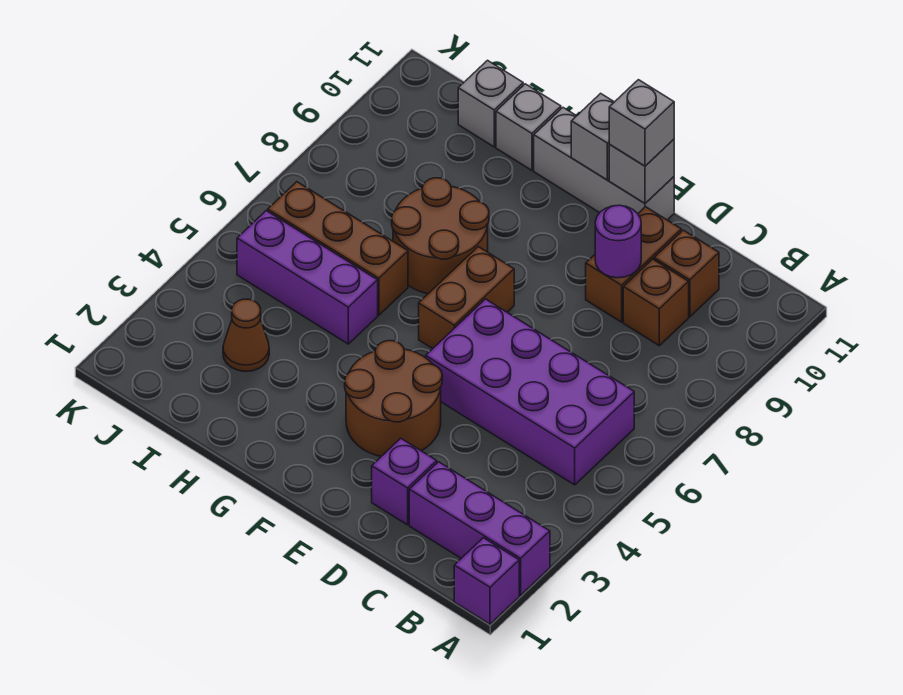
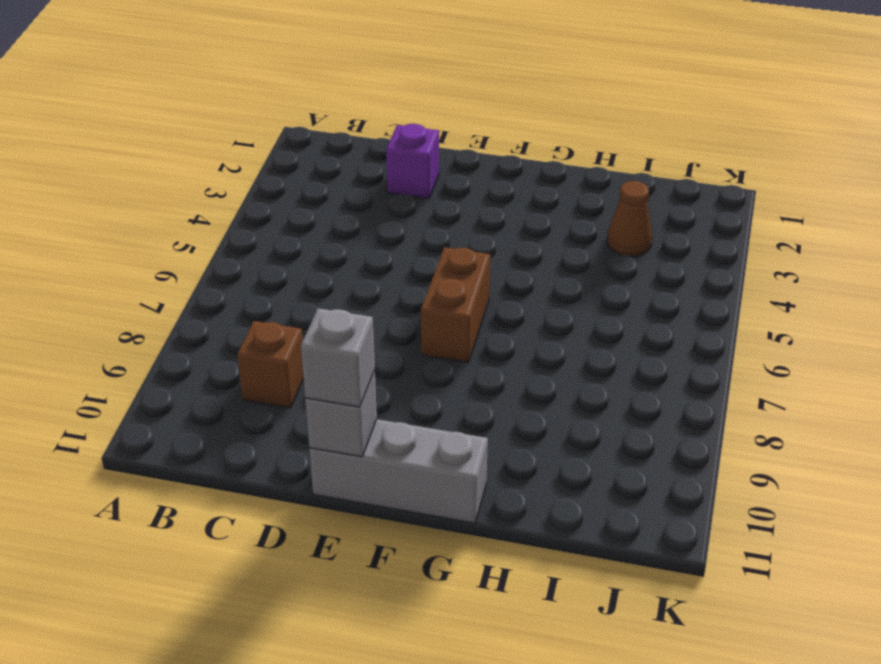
none -> purple 1x1 brick [454,538,519,624]
none -> purple 1x3 brick [409,462,550,595]
none -> purple 2x4 brick [426,299,634,485]

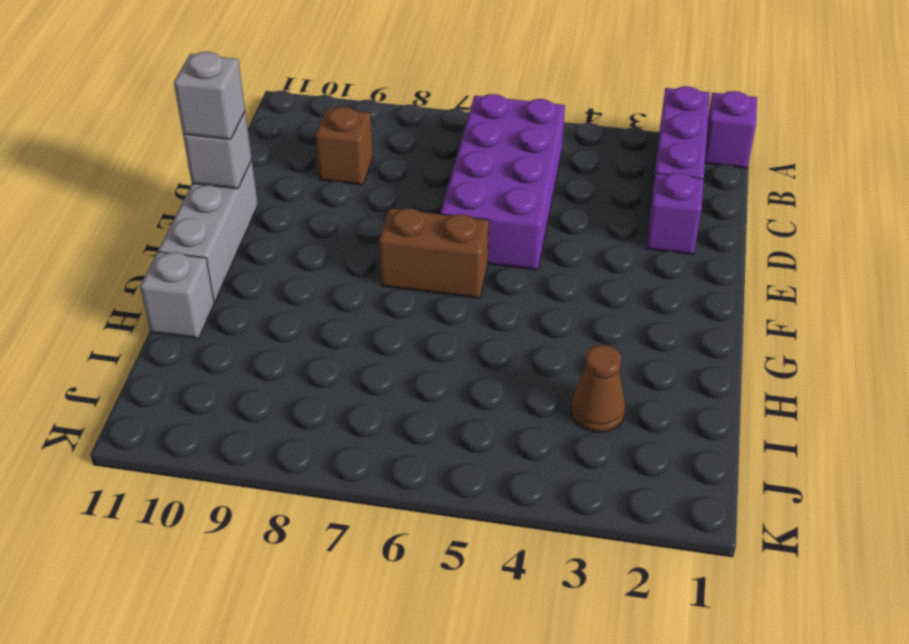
none -> brown 1x1 brick [654,230,719,317]
none -> brown 1x2 brick [586,207,681,322]
none -> brown 2x2 round brick [345,341,442,456]

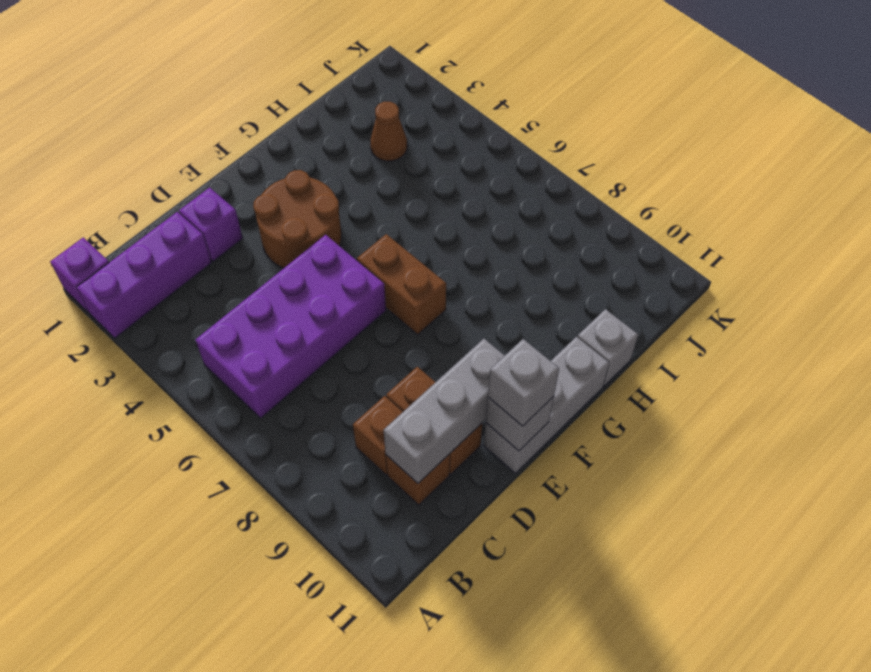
grey 1x3 brick [384,339,505,483] -> none
none -> brown 2x2 round brick [392,178,489,294]
none -> purple 1x3 brick [237,211,378,344]
none -> brown 1x3 brick [268,182,408,315]

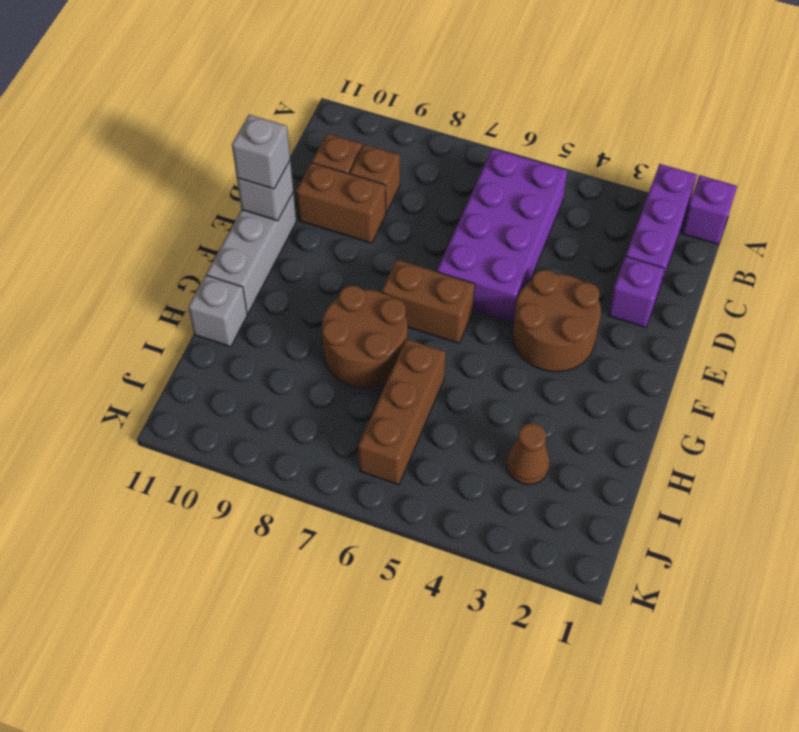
none -> purple 1x3 brick [237,211,378,344]
none -> grey 1x1 brick [458,60,523,147]
none -> purple 1x1 round brick [595,205,641,278]

